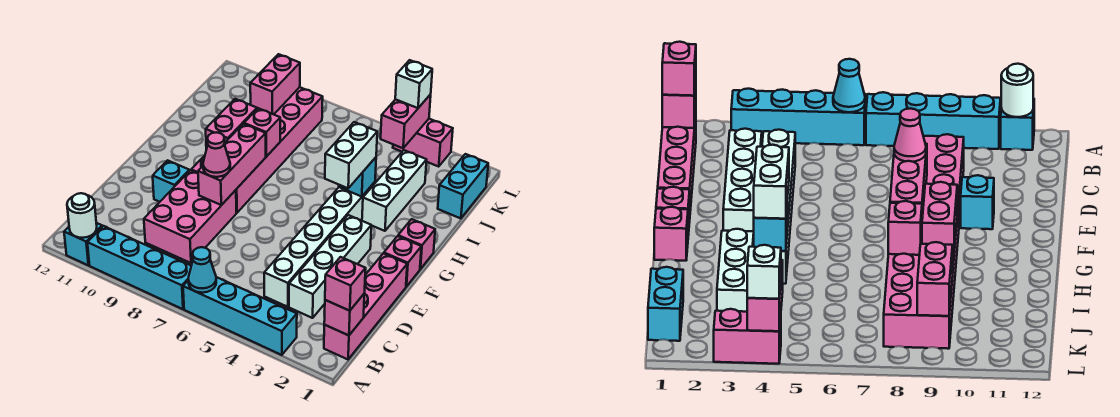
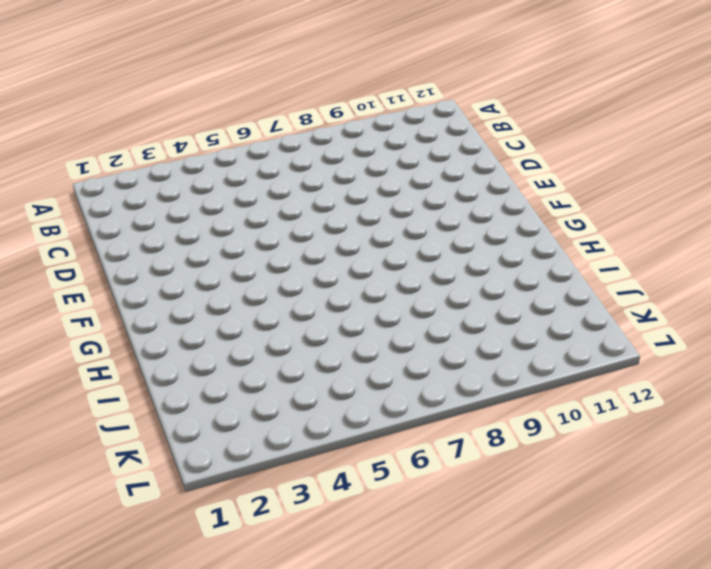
none -> cyan 1x4 brick [183,277,297,355]
none -> cyan 1x4 brick [87,226,191,309]
none -> cyan 1x1 brick [64,223,102,265]

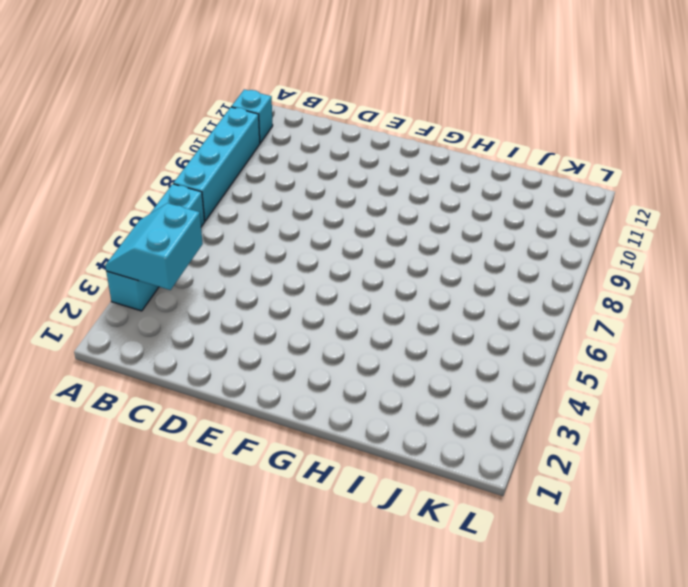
cyan 2x2 slope [105,203,203,290] -> none
none -> pink 1x4 brick [324,253,407,359]
none -> white 1x4 brick [289,215,371,318]
none -> white 1x6 brick [264,182,375,307]

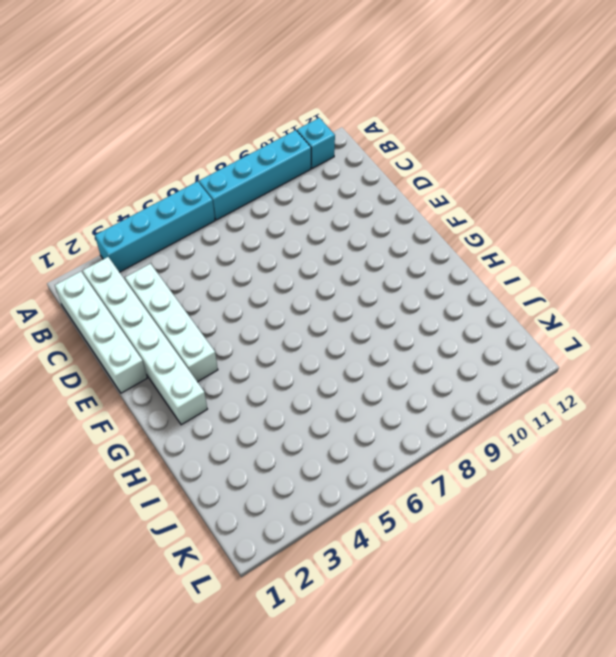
white 1x4 brick [55,271,147,393] -> pink 1x4 brick [324,253,407,359]
white 1x6 brick [83,257,207,425] -> white 1x6 brick moved to [264,182,375,307]
none -> pink 2x3 brick [144,170,236,263]
none -> cyan 1x1 brick [153,160,189,202]
none -> pink 1x1 brick [384,236,421,287]

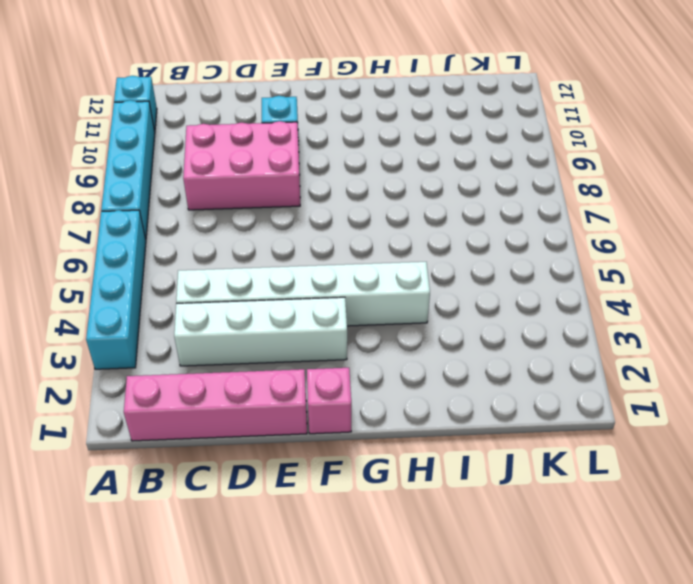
none -> pink 2x6 brick [191,87,323,213]
none -> pink 1x1 brick [398,219,435,269]
none -> white 1x3 brick [362,150,427,231]

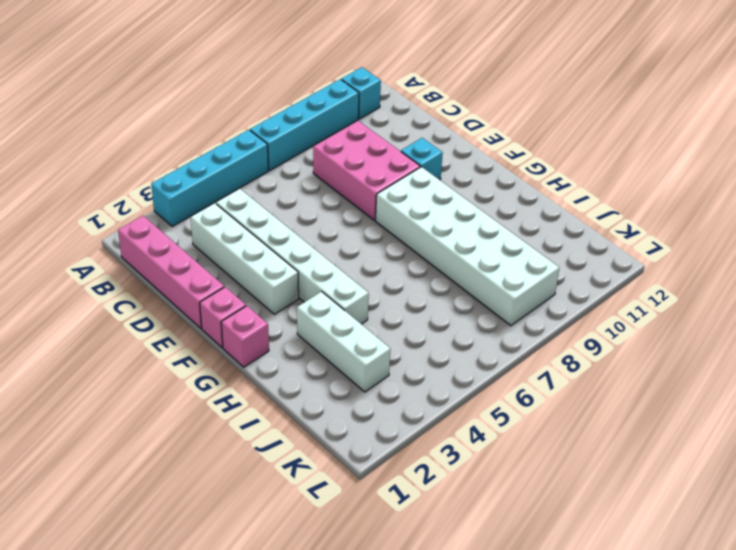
white 2x6 brick [376,167,559,326] -> pink 2x6 brick [191,87,323,213]
none -> cyan 1x2 brick [438,154,488,218]
none -> pink 1x2 brick [393,119,453,166]
none -> cyan 1x1 cone [188,247,216,293]

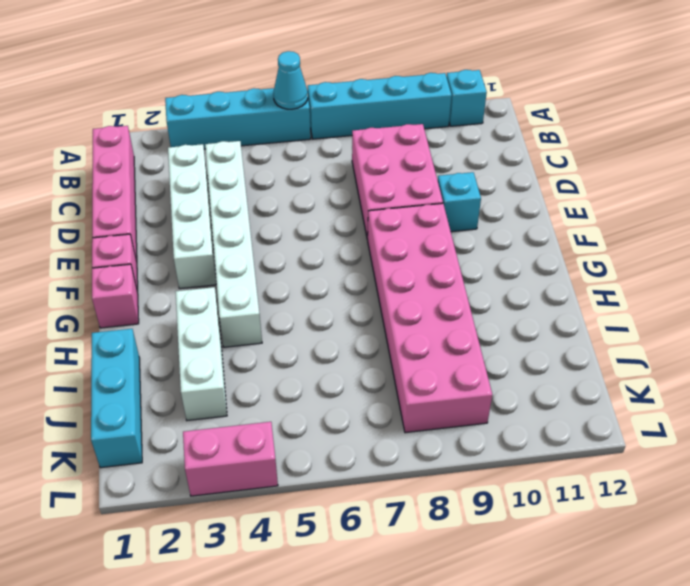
cyan 1x3 brick [91,329,142,468] -> cyan 1x2 brick [438,154,488,218]
none -> white 1x1 round brick [67,193,97,238]
none -> pink 1x1 brick [324,294,364,335]
none -> pink 1x3 brick [198,124,266,205]

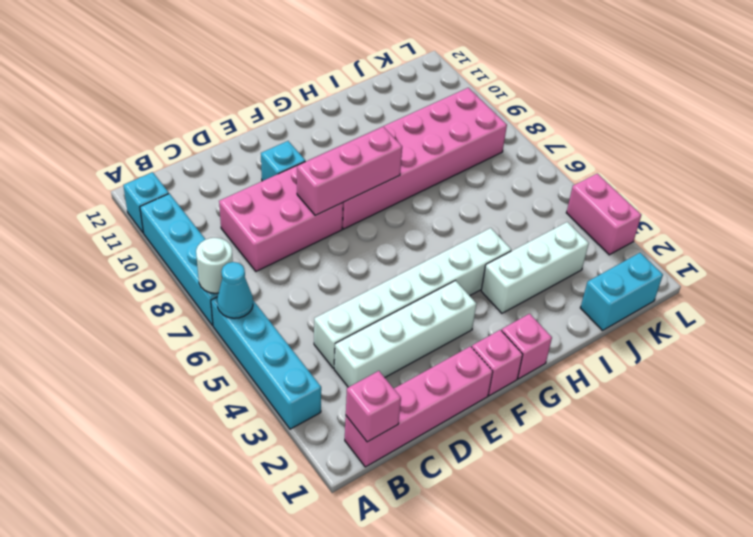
white 1x1 round brick [196,238,233,293] -> white 1x1 round brick moved to [67,193,97,238]
none -> pink 1x2 brick [206,99,257,149]
none -> cyan 1x1 brick [339,157,376,197]
none -> pink 1x1 brick [244,108,280,156]

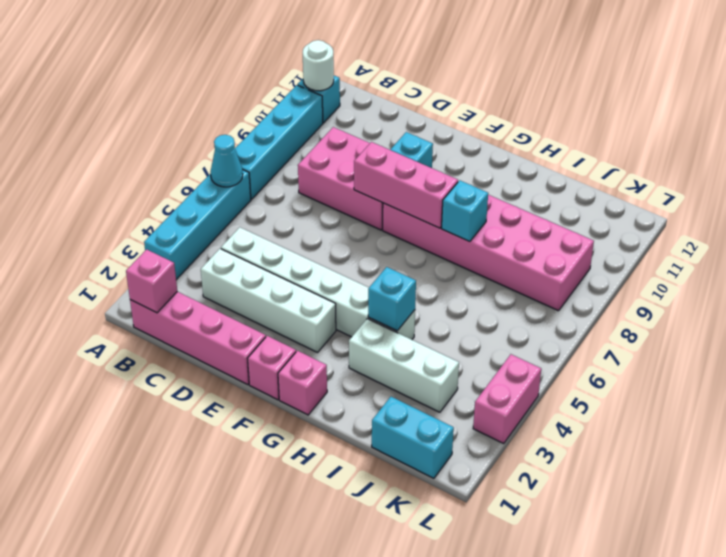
cyan 1x1 brick [442,180,488,242] -> pink 1x1 brick [244,108,280,156]
none -> pink 1x2 brick [206,99,257,149]
none -> pink 1x2 brick [250,54,300,114]
none -> pink 1x2 brick [381,94,431,148]

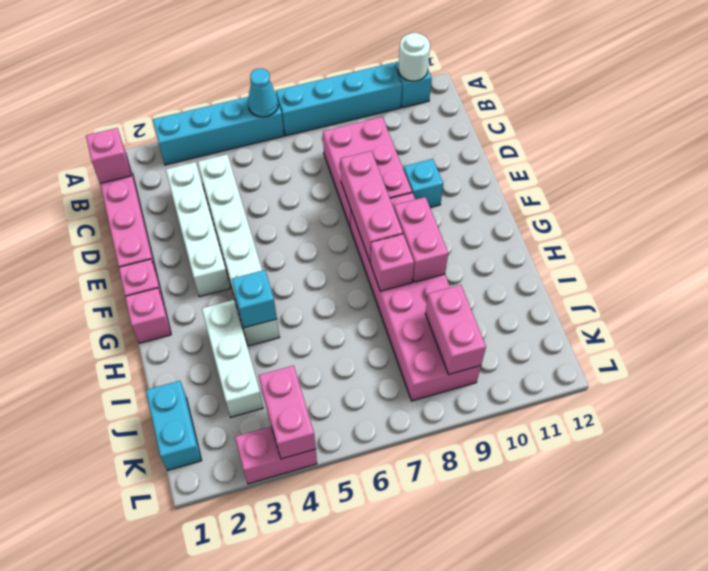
none -> pink 1x1 brick [325,257,366,311]
none -> pink 1x1 cone [203,132,230,177]
none -> white 1x2 brick [325,122,377,188]

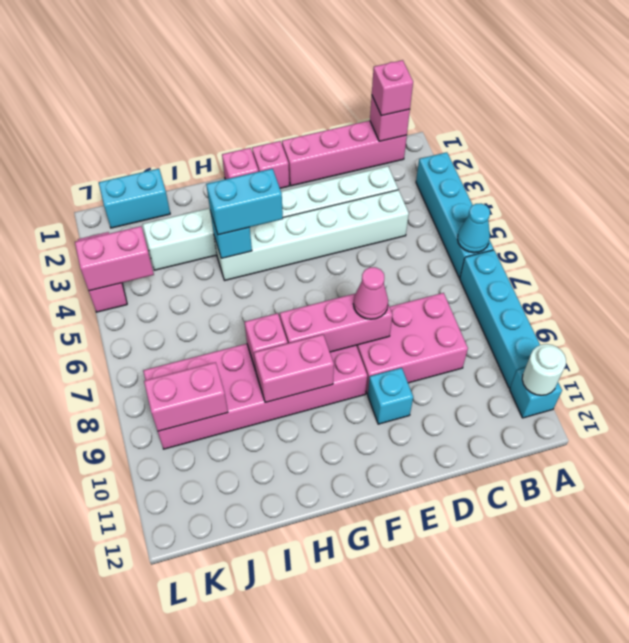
cyan 1x2 brick [206,169,283,235] -> white 1x2 brick [325,122,377,188]
none -> white 1x1 brick [395,60,432,108]

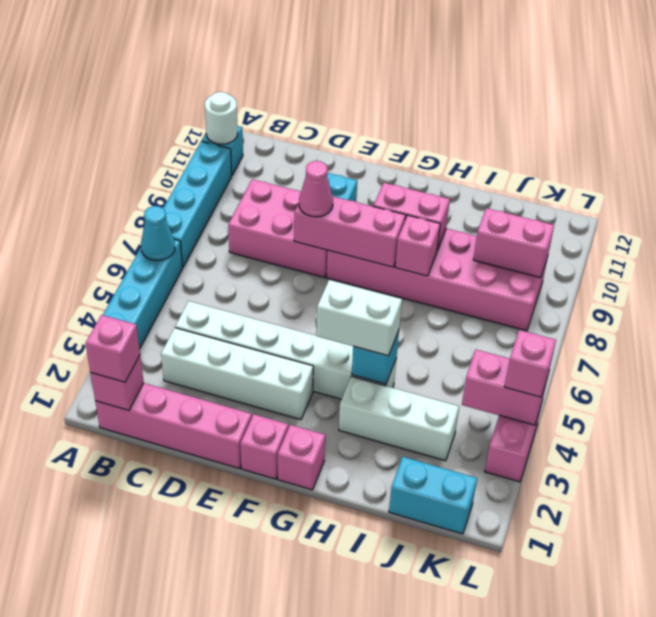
pink 1x1 brick [505,330,556,397] -> white 1x1 brick [395,60,432,108]

